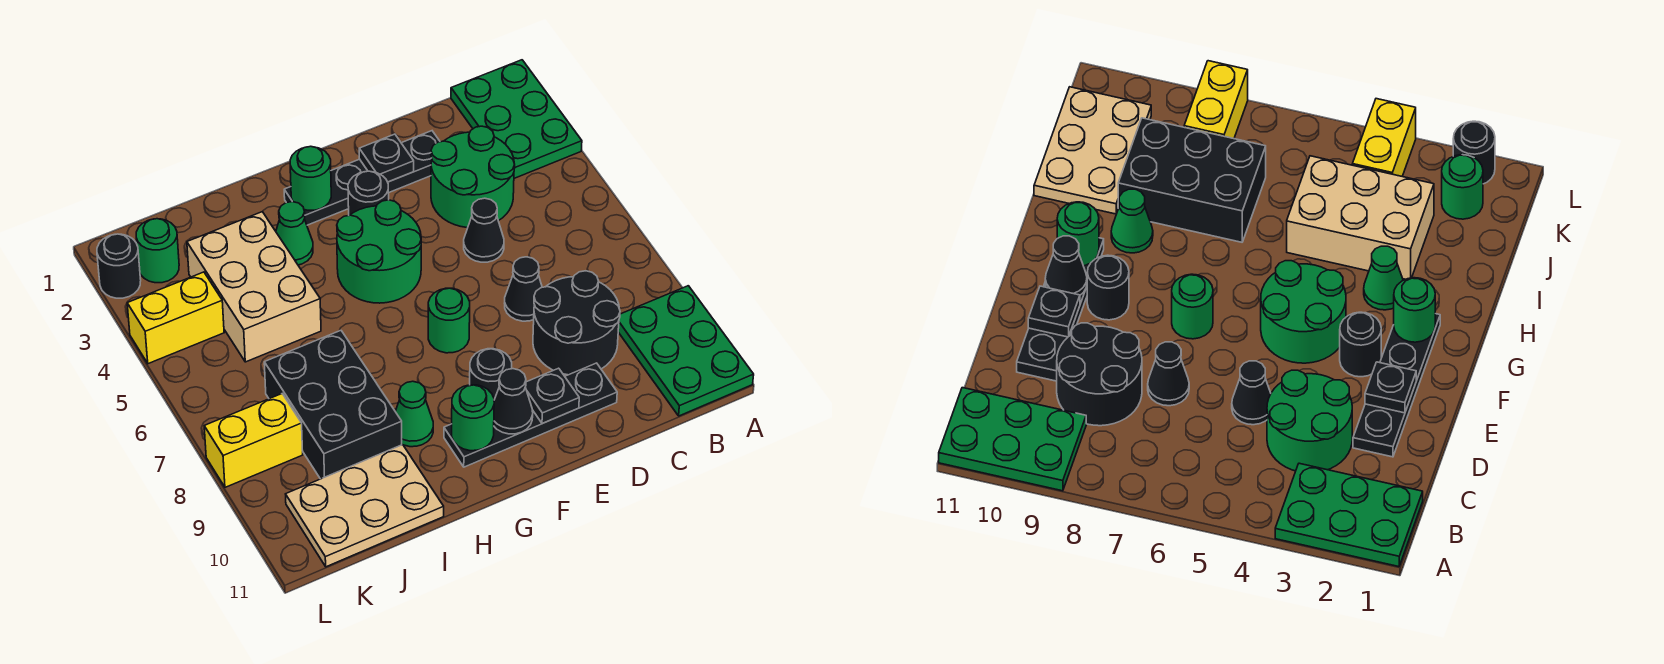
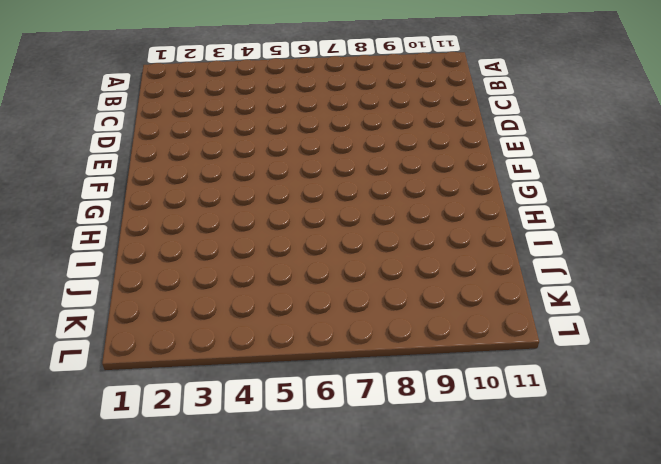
none -> green 2x3 plate [451,60,582,178]
none -> green 2x3 plate [618,286,754,416]
none -> green 2x2 round brick [431,126,515,228]

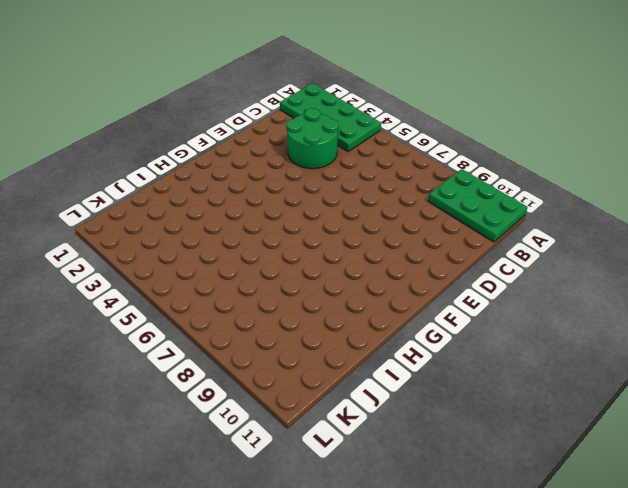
green 2x4 plate [280,83,381,152] -> green 2x3 plate [451,60,582,178]
none -> black 2x2 round brick [533,271,620,375]
none -> black 1x4 plate [284,131,440,225]
none -> black 1x1 cone [464,198,504,262]

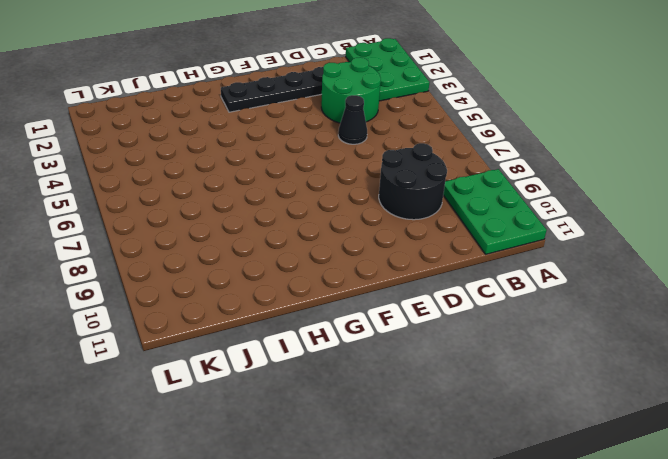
none -> black 1x1 cone [505,257,542,321]
none -> black 1x4 plate [444,363,617,467]
none -> black 1x1 round brick [348,171,389,215]

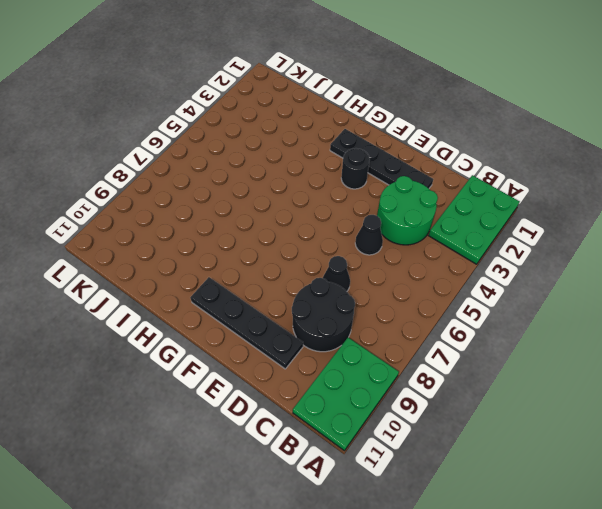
none -> green 2x2 round brick [337,200,421,303]
none -> green 1x1 round brick [428,288,470,353]
none -> black 1x1 round brick [470,349,512,400]

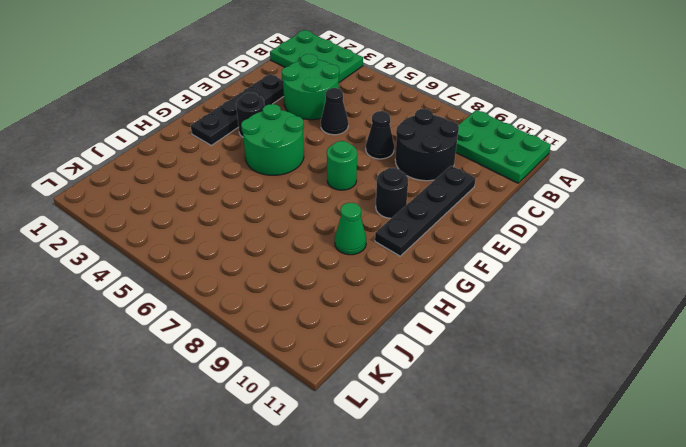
none -> green 1x1 cone [276,202,313,265]
none -> tan 2x3 brick [187,212,321,362]
none -> black 2x3 brick [264,331,402,479]

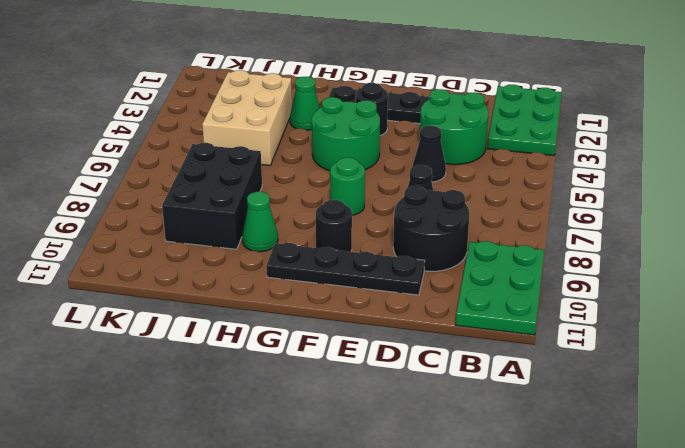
none -> tan 2x3 plate [286,445,444,567]
none -> green 1x1 round brick [136,219,179,283]
none -> yellow 1x2 brick [127,272,224,364]

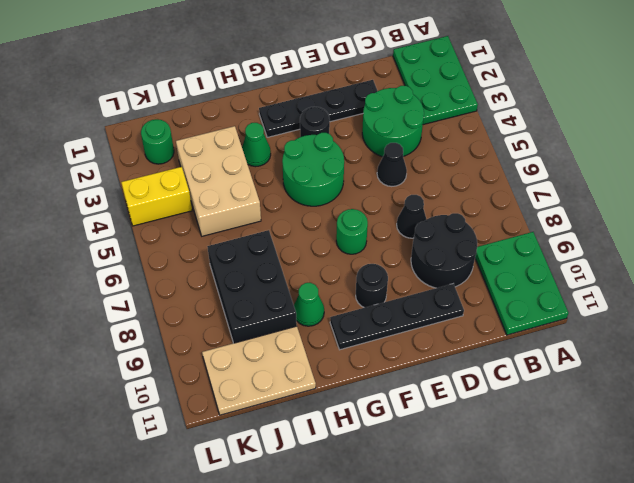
none -> yellow 1x2 brick [204,394,303,487]
none -> black 1x1 round brick [97,234,141,298]
none -> black 1x1 plate [359,134,414,182]

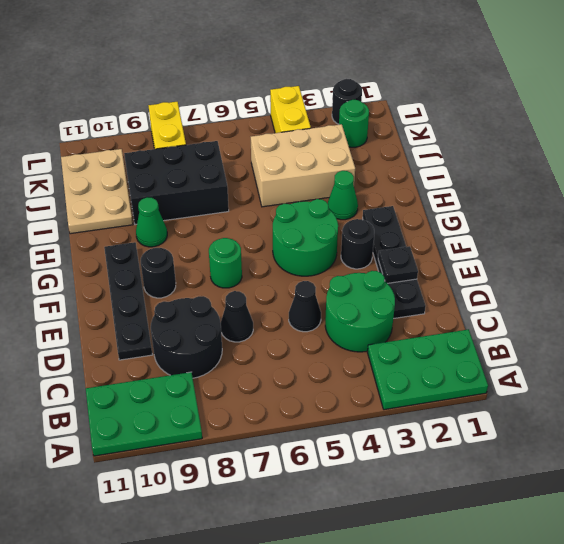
none -> black 1x1 plate [526,368,579,424]
none -> black 1x1 cone [494,369,533,434]
none -> green 1x1 round brick [290,146,331,210]

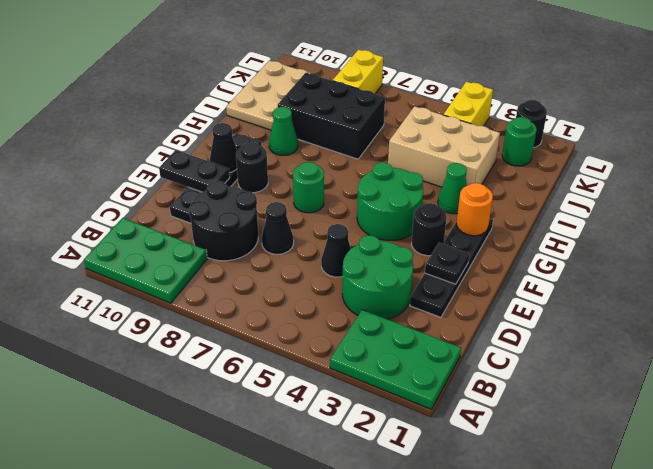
black 1x2 plate [159,150,230,192] -> black 1x1 plate [526,368,579,424]
orange 1x1 round brick [457,183,493,236] -> green 1x1 round brick [290,146,331,210]
none -> green 1x1 round brick [452,385,494,451]

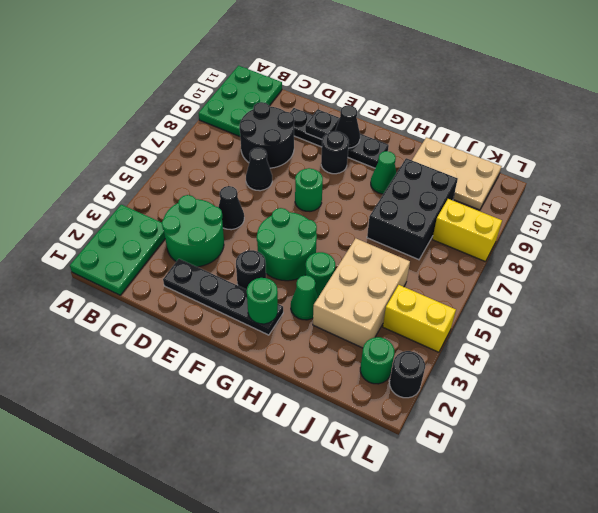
green 1x1 round brick [306,252,335,297] -> green 1x1 round brick moved to [452,385,494,451]
none -> black 1x1 plate [359,134,414,182]

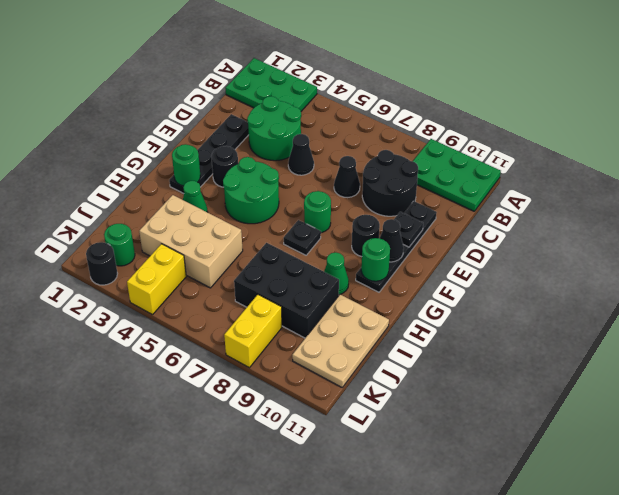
black 1x1 plate [284,220,321,255] -> black 1x1 plate moved to [359,134,414,182]

